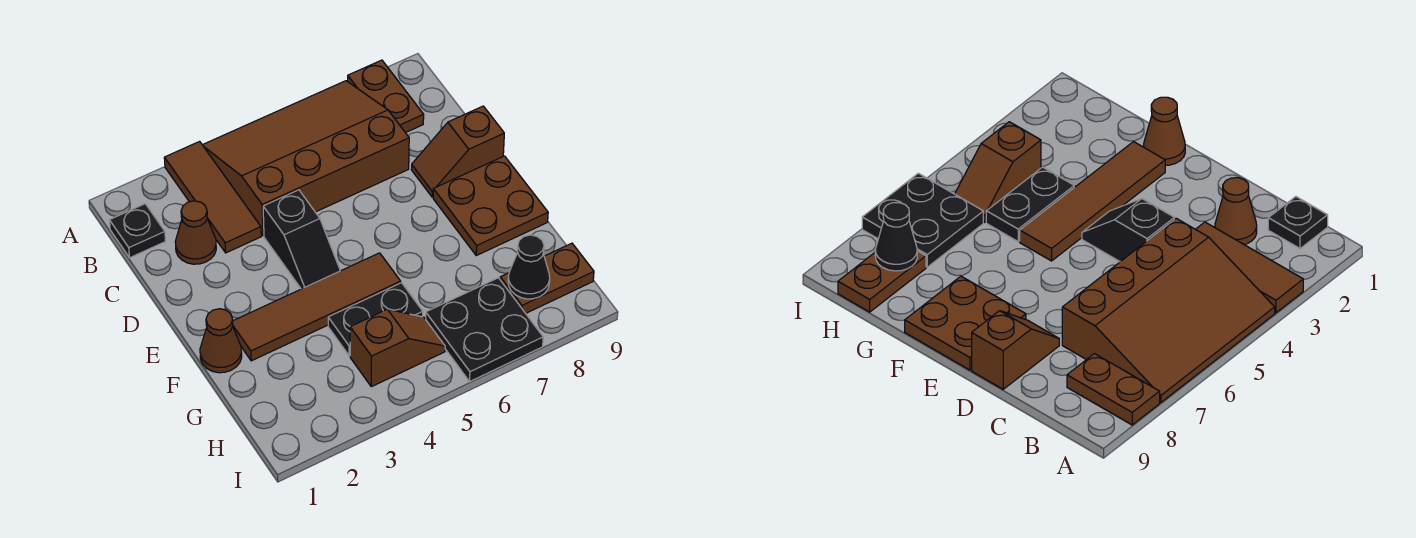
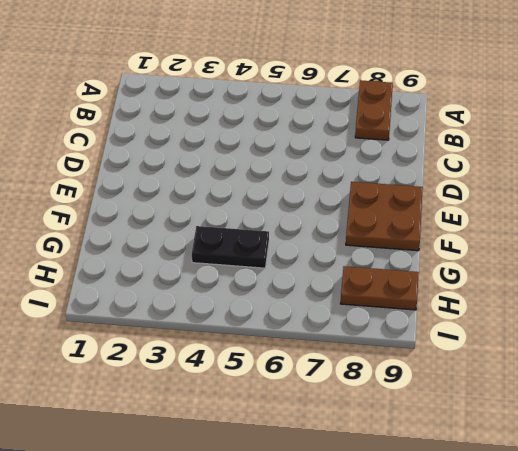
none -> brown 1x3 tile [164,141,261,253]
none -> brown 3x4 slope [203,81,409,236]
none -> black 1x1 plate [109,204,165,258]

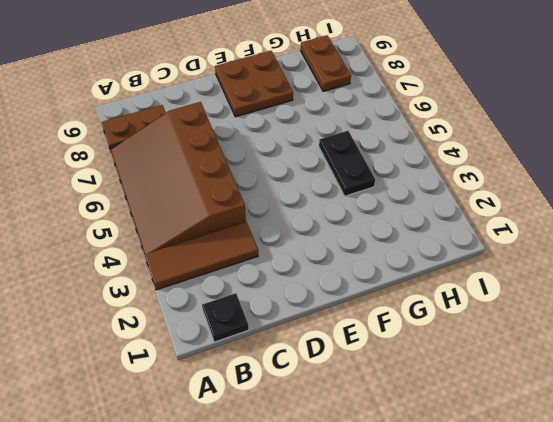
none -> brown 1x1 cone [175,201,216,264]
none -> black 1x2 slope [263,190,340,289]
none -> brown 1x2 slope [411,106,504,197]

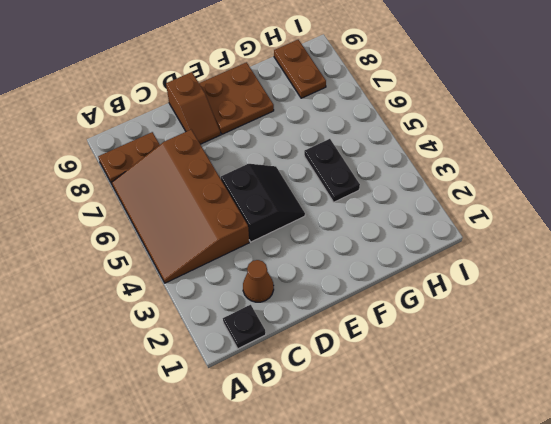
black 2x2 slope [221,164,305,242] -> black 1x2 slope [263,190,340,289]
none -> brown 1x3 tile [164,141,261,253]
none -> brown 1x1 cone [200,309,242,373]
none -> brown 1x4 tile [233,253,401,361]

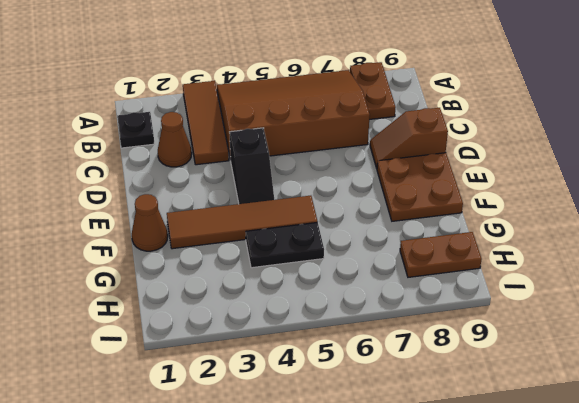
none -> brown 1x2 slope [350,309,445,387]
none -> black 2x2 plate [426,278,543,381]
none -> black 1x1 cone [508,235,550,299]

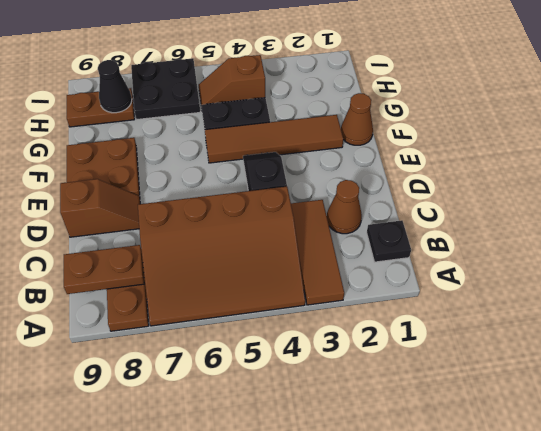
brown 1x2 plate [64,245,144,294] -> none

